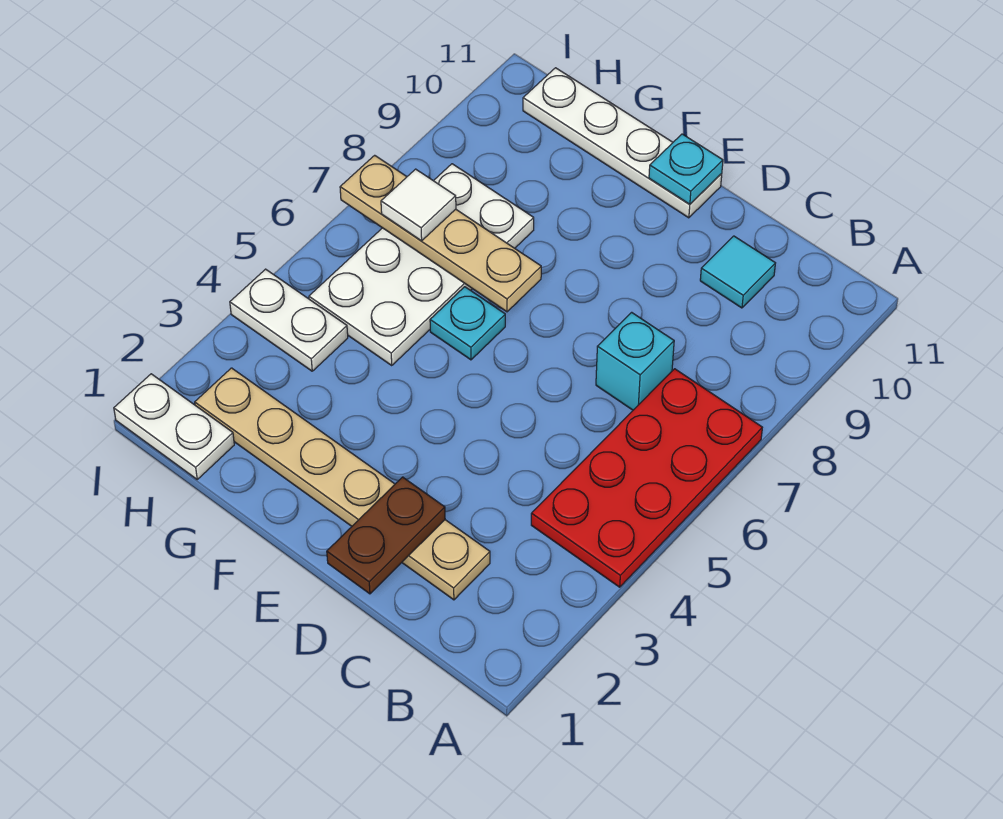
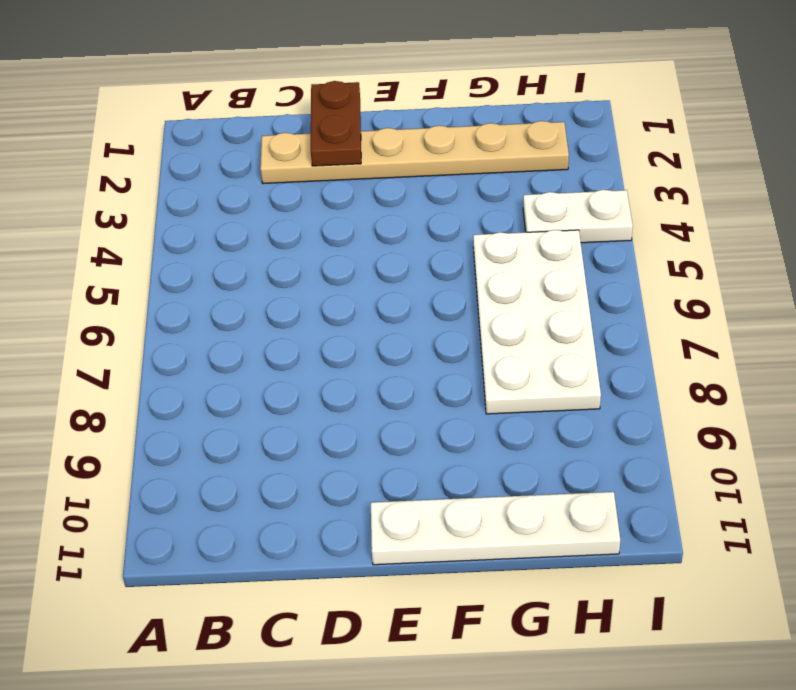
none -> red 2x4 plate [531,369,762,587]
none -> cyan 1x1 brick [596,312,674,410]
none -> cyan 1x1 tile [700,236,775,308]

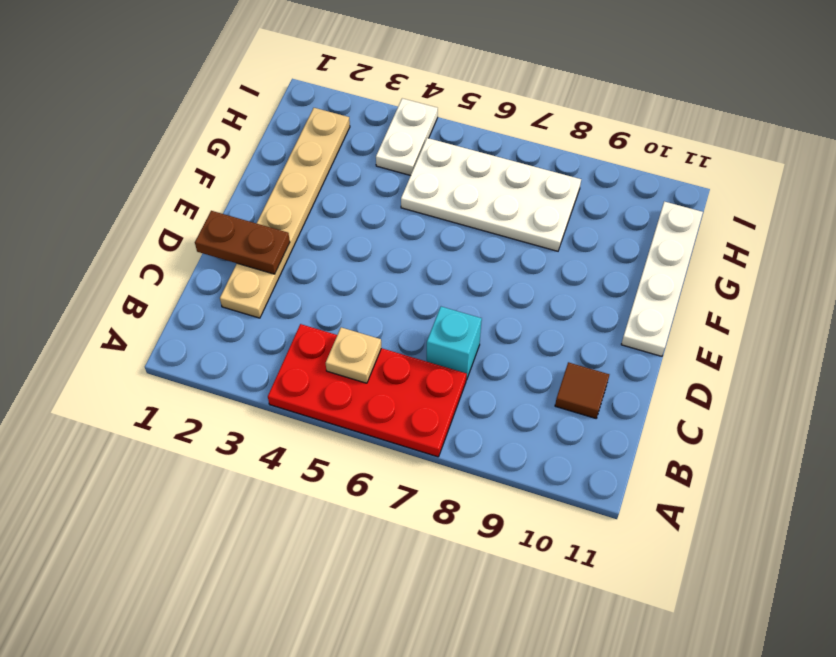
tan 1x1 plate [326,327,381,383] -> none
brown 1x1 tile [555,362,609,418] -> cyan 1x1 tile [700,236,775,308]
none -> cyan 1x1 plate [430,287,505,360]
none -> white 1x2 plate [114,374,234,479]
none -> cyan 1x1 plate [649,134,723,204]

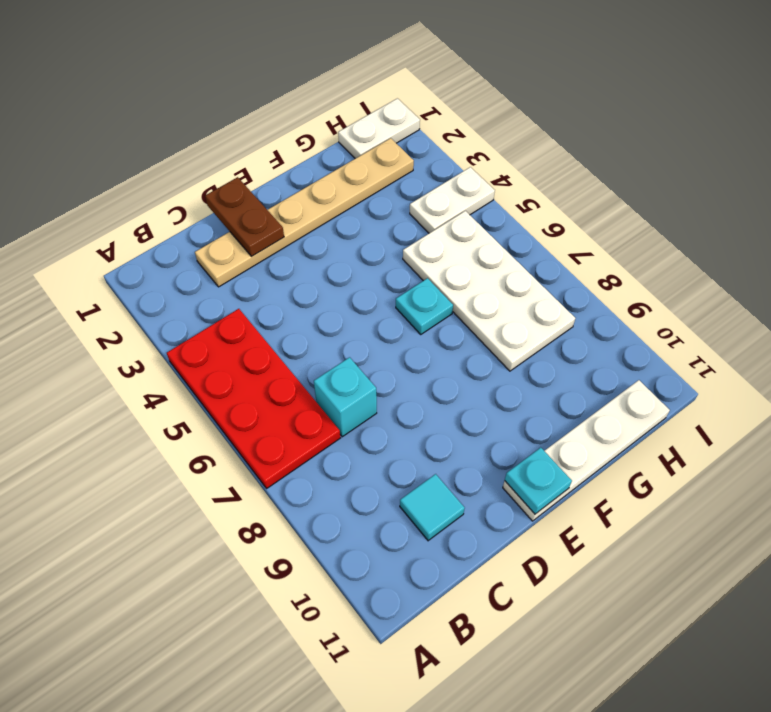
none -> tan 1x4 plate [340,155,541,312]
none -> white 1x1 tile [381,169,456,241]

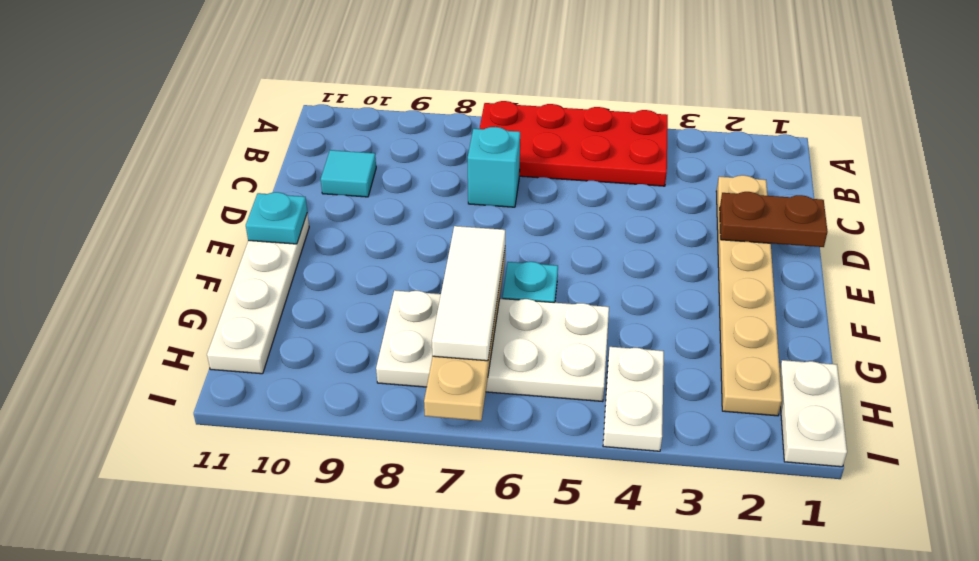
white 1x3 tile [432,226,505,361] -> white 1x1 tile [381,169,456,241]

